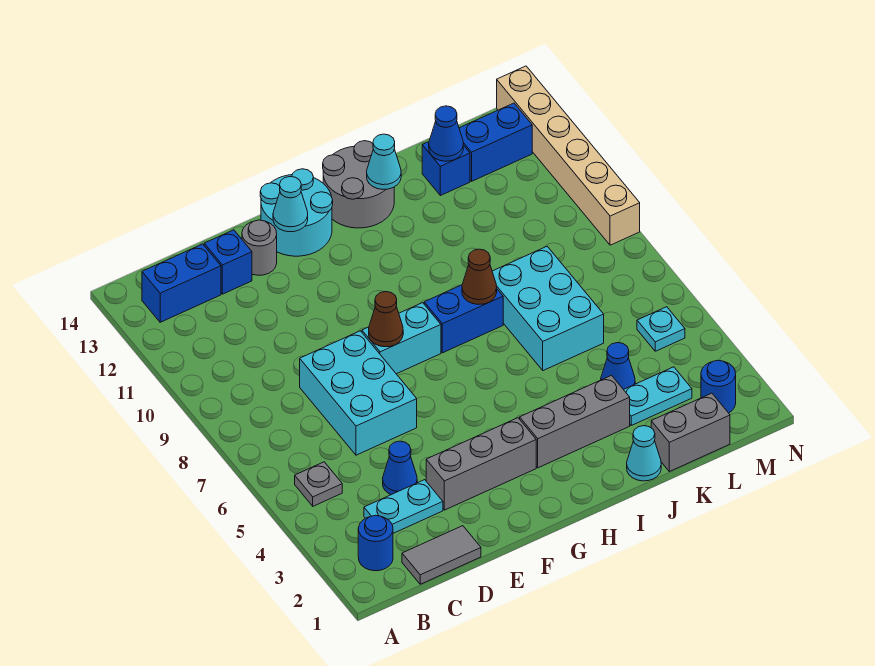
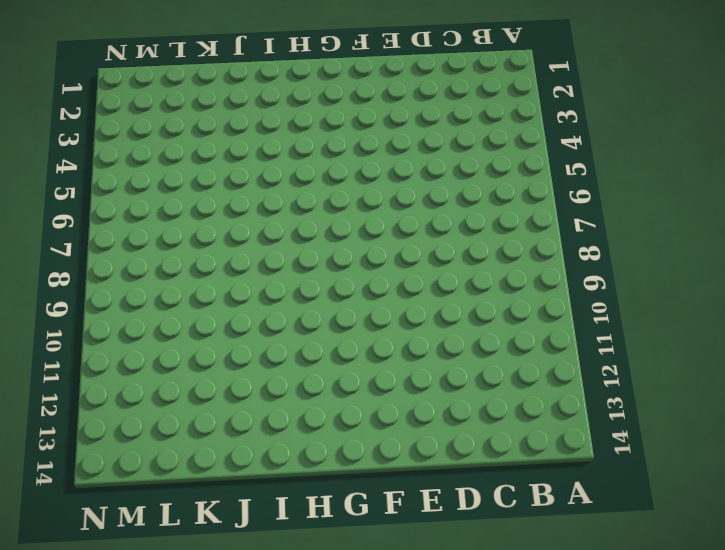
none -> blue 1x1 round brick [358,515,393,571]
none -> grey 1x1 plate [295,462,342,506]
none -> blue 1x2 brick [142,244,221,322]
none -> grey 1x2 tile [402,526,481,584]

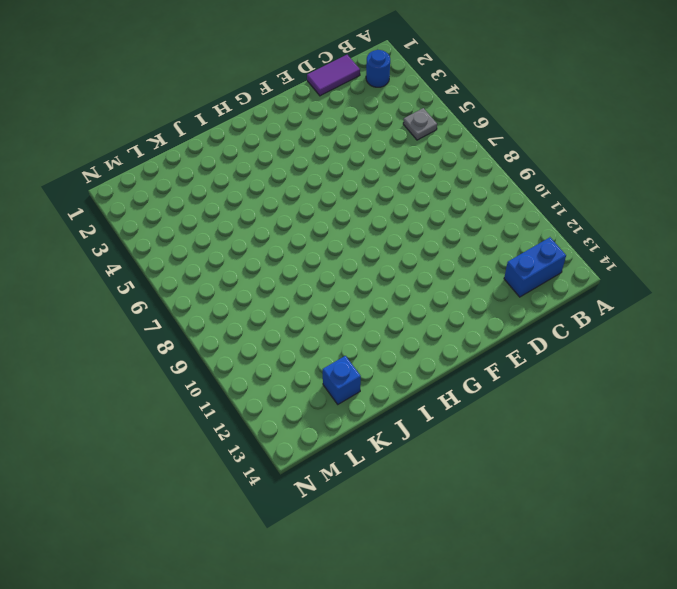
purple 1x2 tile [307,55,360,96] -> grey 1x2 tile [402,526,481,584]
none -> cyan 1x2 plate [364,480,443,533]
none -> blue 1x1 cone [383,441,417,495]
none -> cyan 2x3 brick [300,331,417,455]
none -> blue 1x1 brick [204,230,252,294]

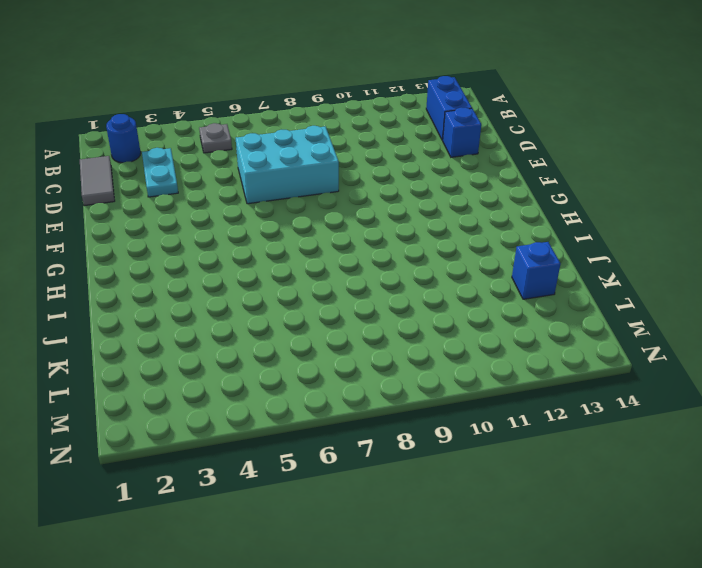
none -> blue 1x1 cone [383,441,417,495]
none -> grey 1x3 brick [426,418,536,510]
none -> grey 1x1 round brick [242,220,277,275]
none -> cyan 1x2 brick [362,303,441,374]

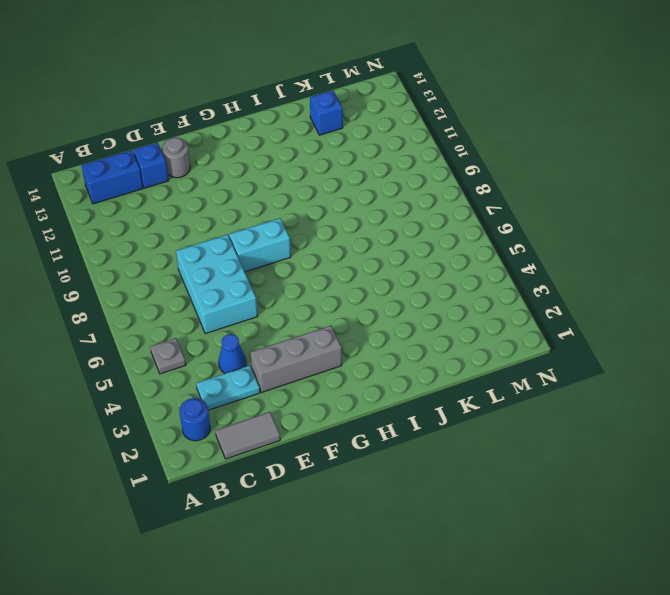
none -> cyan 2x2 round brick [260,169,333,256]
none -> grey 1x3 brick [520,375,630,468]
none -> blue 1x2 brick [424,285,503,353]
none -> grey 2x2 round brick [323,141,394,228]

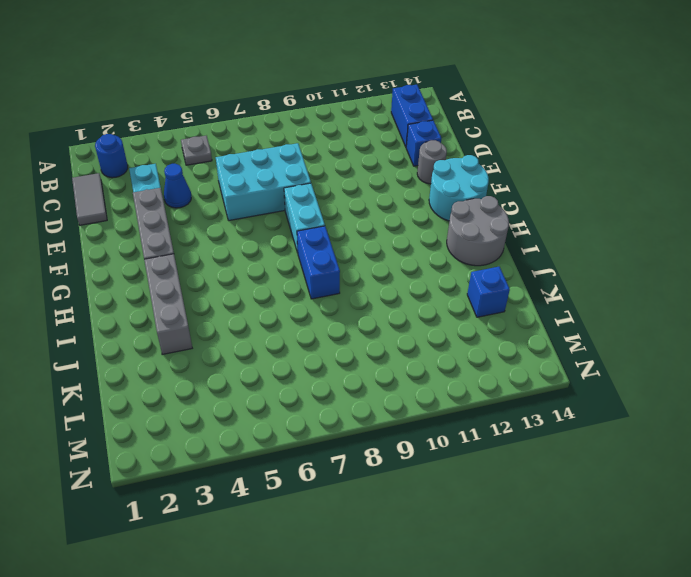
none -> cyan 1x1 cone [627,426,661,481]
none -> cyan 2x3 brick [492,247,604,371]
none -> grey 1x2 brick [651,393,730,472]
none -> cyan 1x2 plate [624,367,692,425]

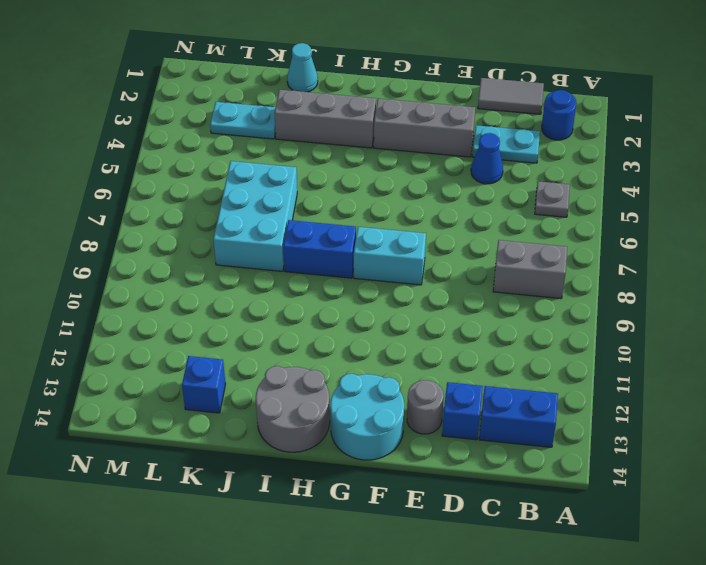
grey 1x2 brick [493,240,567,299] -> grey 1x2 brick moved to [651,393,730,472]
none -> cyan 2x3 brick [300,331,417,455]
none -> blue 1x1 cone [601,343,635,390]
none -> blue 1x2 brick [459,103,532,181]
none -> blue 1x1 round brick [701,360,736,413]

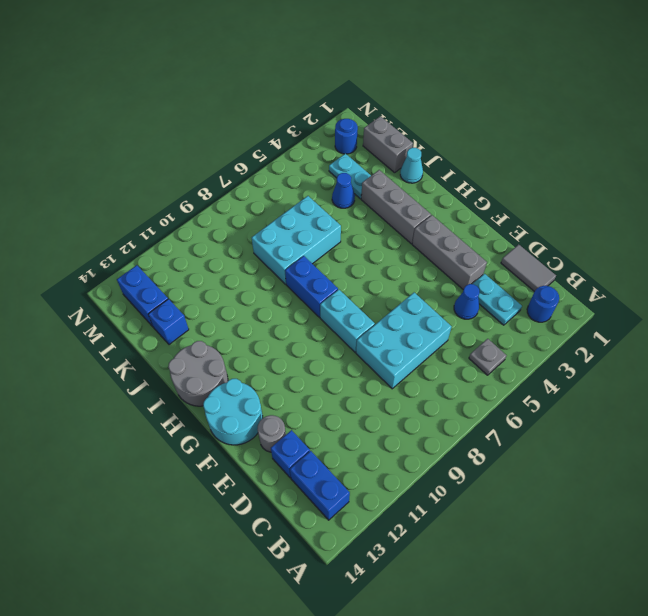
none -> cyan 1x1 plate [637,307,685,351]
none -> tan 1x6 brick [497,66,640,245]
none -> brown 1x1 cone [369,292,403,347]
none -> cyan 1x1 cone [273,177,308,232]

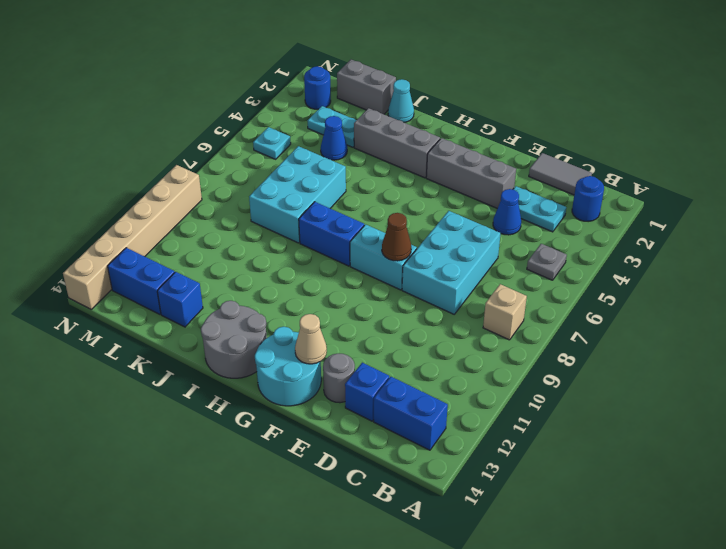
tan 1x1 brick [483,284,527,340] -> none
tan 1x1 cone [295,314,327,364] -> cyan 1x1 cone [273,177,308,232]
none -> brown 1x1 cone [462,249,497,304]
none -> cyan 1x1 cone [367,134,401,189]
none -> blue 1x1 cone [429,106,463,161]

